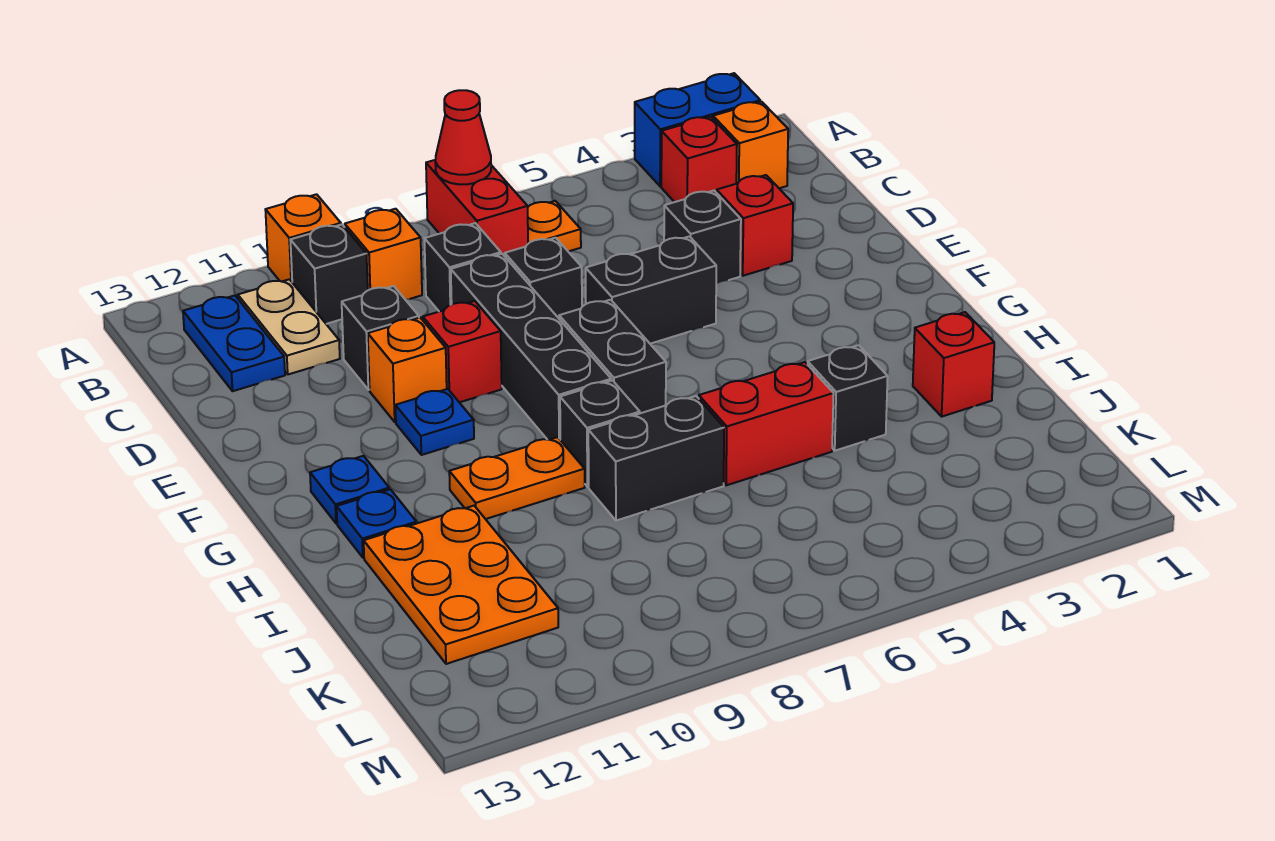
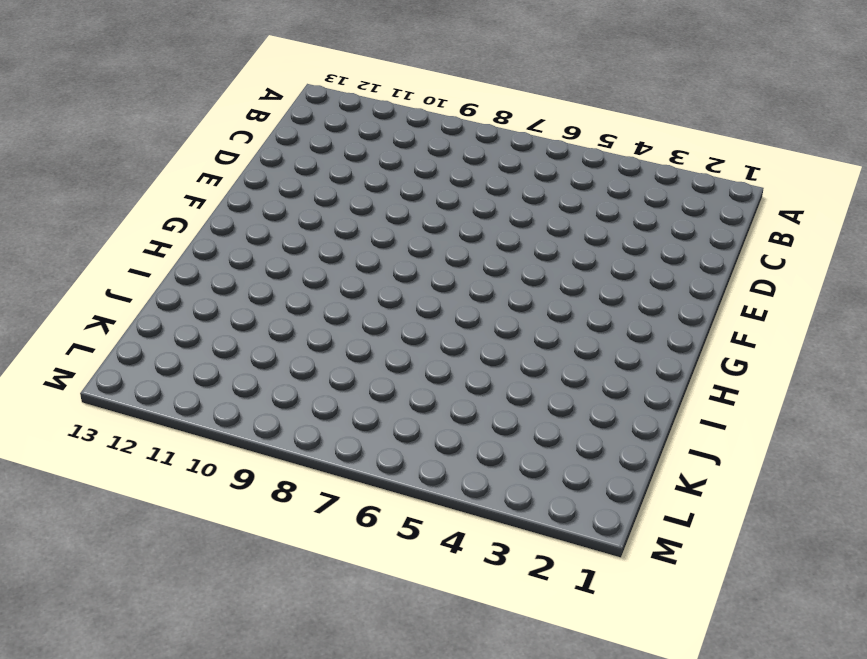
none -> blue 1x2 brick [635,73,760,186]
none -> red 1x2 brick [426,160,528,256]
none -> orange 1x1 brick [265,194,341,282]
none -> orange 1x1 brick [713,102,788,188]

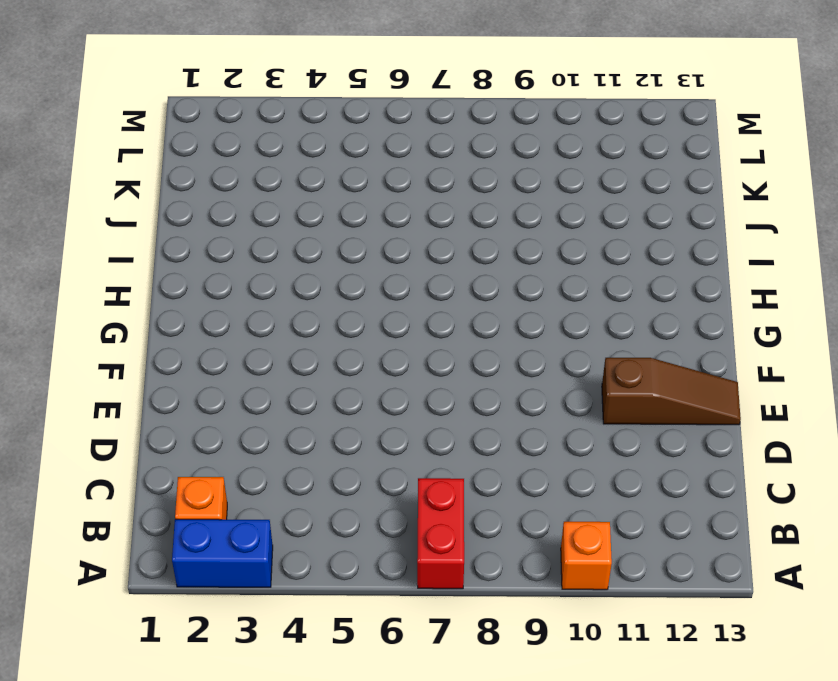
brown 1x3 slope [602,358,741,425] -> none
none -> red 1x1 brick [661,117,737,202]
none -> orange 1x1 plate [528,201,581,251]
none -> orange 1x1 brick [345,209,422,300]
none -> black 1x1 brick [290,225,368,324]

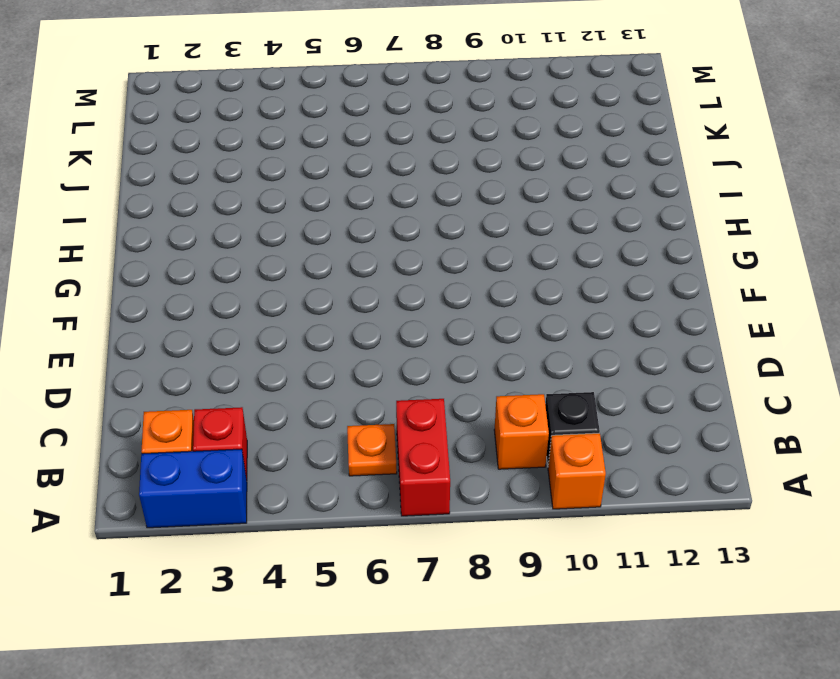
none -> tan 1x2 plate [238,279,340,374]
none -> blue 1x2 plate [183,296,285,391]
none -> black 1x1 brick [424,223,501,312]
none -> red 1x1 brick [717,175,793,276]

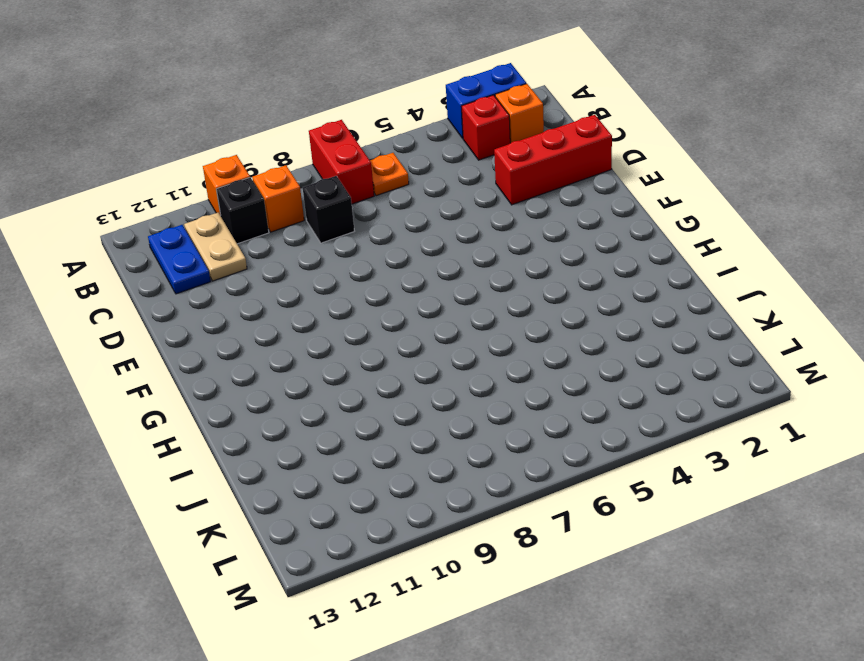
red 1x3 brick [494,115,612,205] -> red 1x1 brick [717,175,793,276]
none -> black 1x1 brick [664,191,741,284]
none -> black 1x1 brick [505,238,582,318]
none -> black 1x4 brick [451,254,611,440]
none -> black 1x1 brick [342,286,419,390]

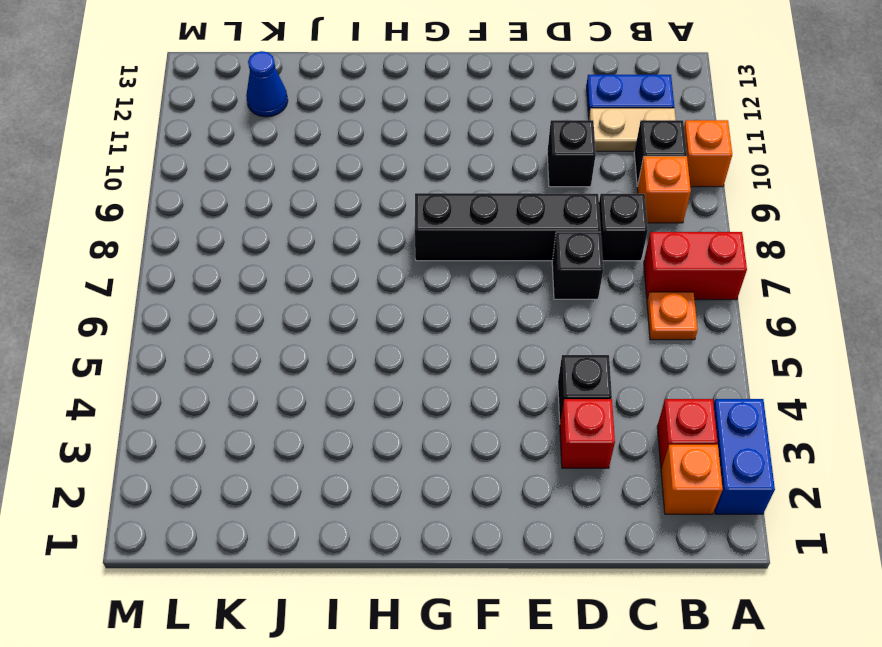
blue 1x1 cone [246,51,288,117] -> orange 2x3 plate [364,506,558,664]
none -> black 1x2 brick [586,236,716,344]
none -> red 1x1 brick [423,301,502,402]
none -> orange 1x1 brick [368,318,447,422]
none -> black 1x2 brick [559,300,666,413]

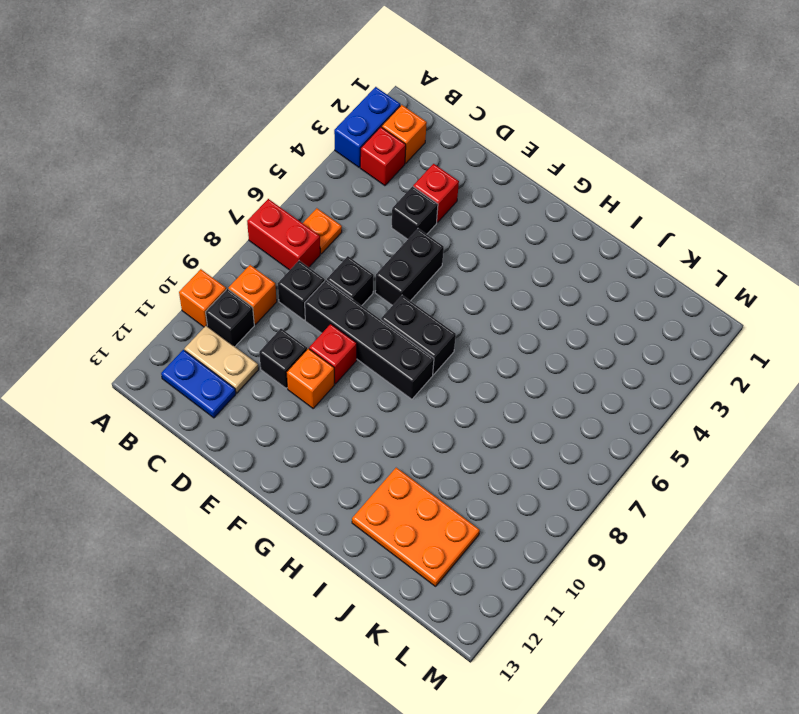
none -> blue 1x1 plate [395,389,474,455]
none -> blue 1x1 plate [310,456,389,524]
none -> black 1x1 brick [560,380,640,487]
none -> orange 1x2 plate [449,437,585,519]

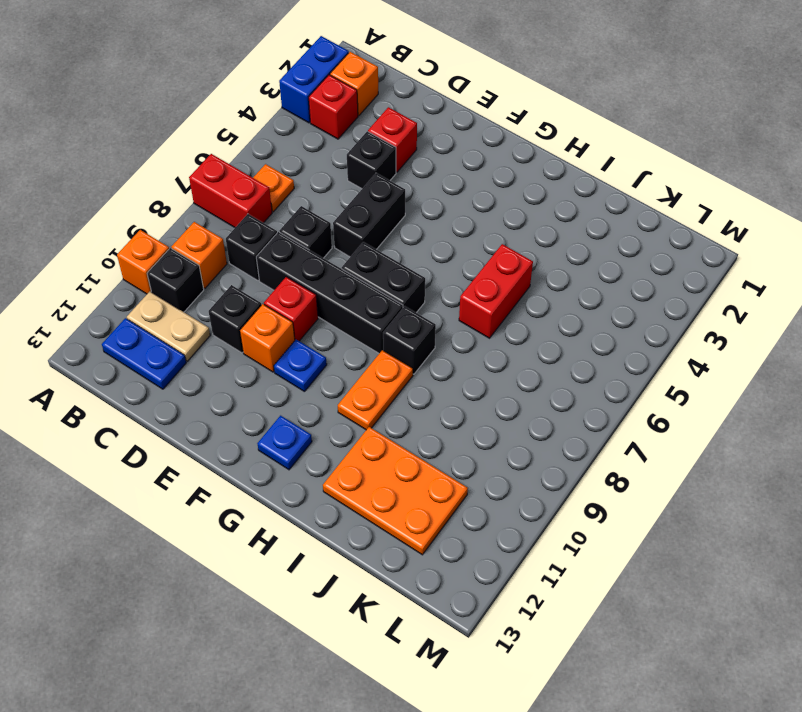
none -> blue 1x1 plate [337,489,417,558]
none -> red 1x1 brick [913,312,994,416]
none -> black 1x1 brick [808,345,888,451]
none -> black 1x2 brick [588,396,724,521]

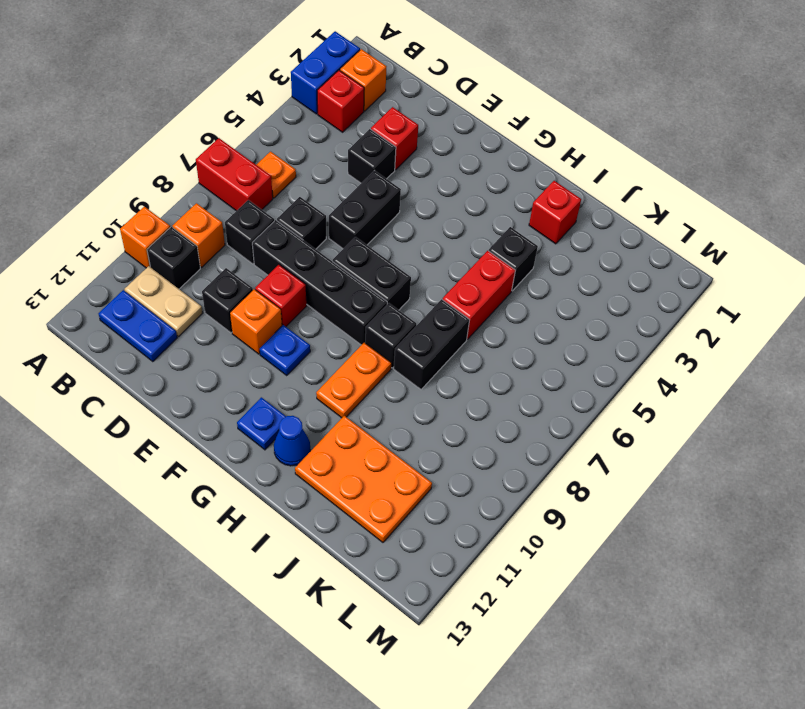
blue 1x1 cone [274,416,310,466] -> blue 1x1 plate [337,489,417,558]
none -> red 1x1 cone [435,90,491,184]

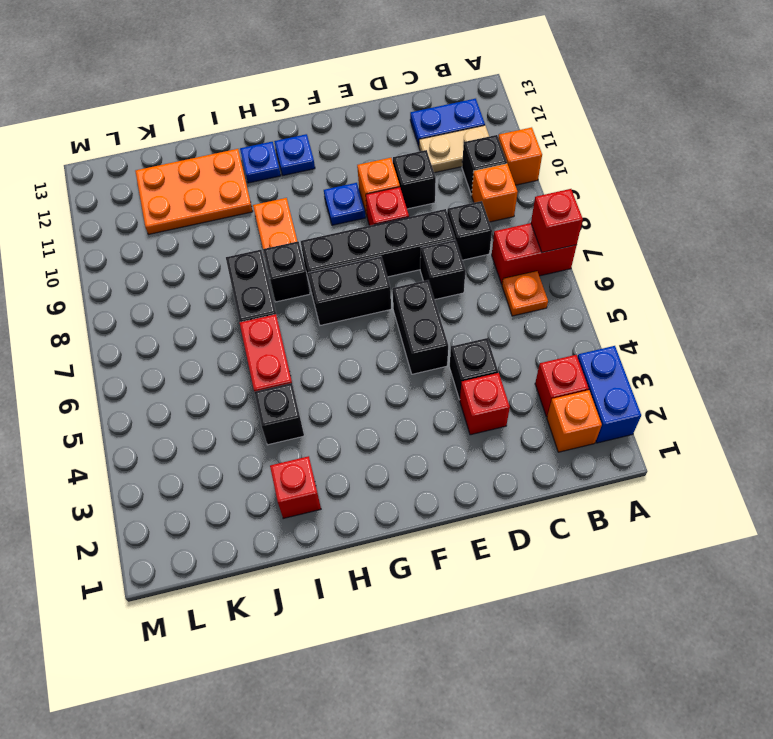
red 1x1 brick [531,189,583,253] -> red 1x1 cone [435,90,491,184]

